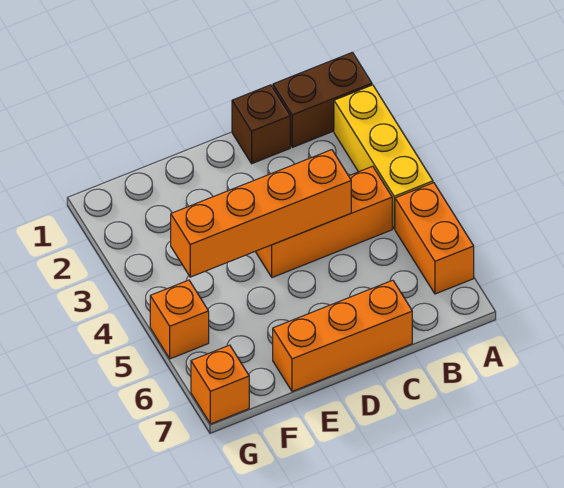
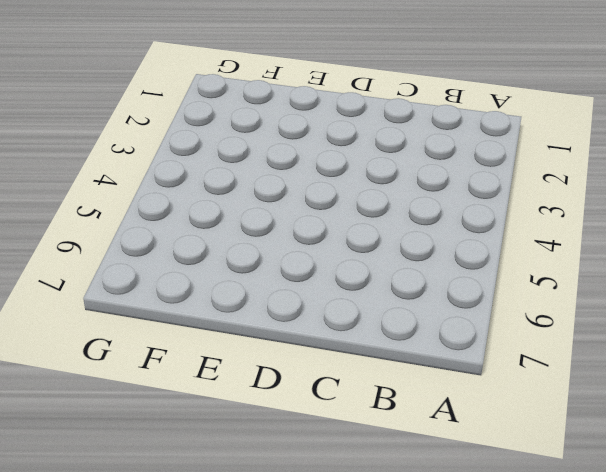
none -> brown 1x2 brick [273,52,372,147]
none -> yellow 1x3 brick [334,85,433,229]

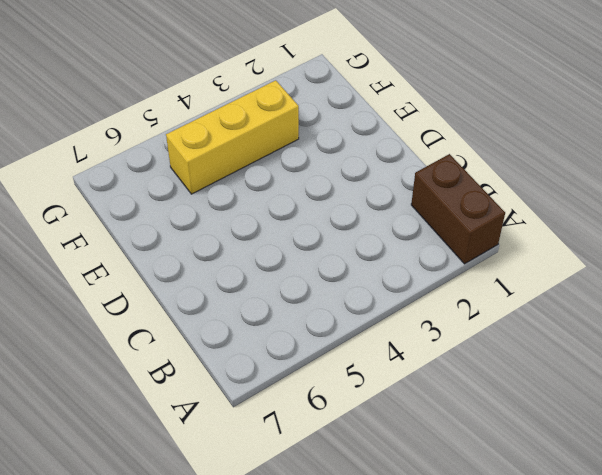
yellow 1x3 brick [166,80,299,194] -> yellow 1x3 brick moved to [334,85,433,229]
none -> orange 1x2 brick [395,183,474,294]
none -> orange 1x3 brick [255,166,392,278]

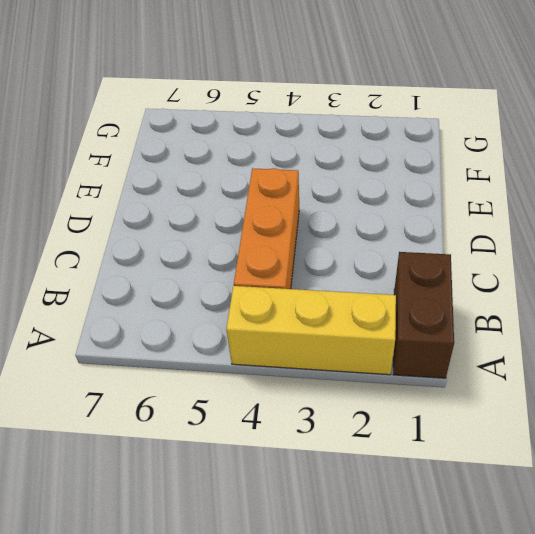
none -> orange 1x2 brick [395,183,474,294]
none -> brown 1x1 brick [232,85,290,164]

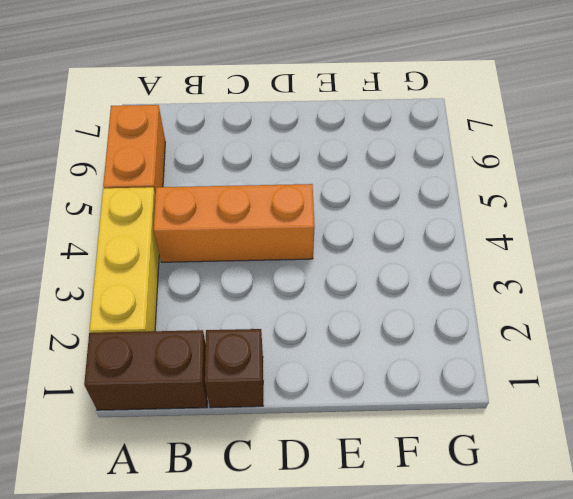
none -> orange 1x3 brick [273,280,412,392]
none -> orange 1x1 brick [150,280,209,359]

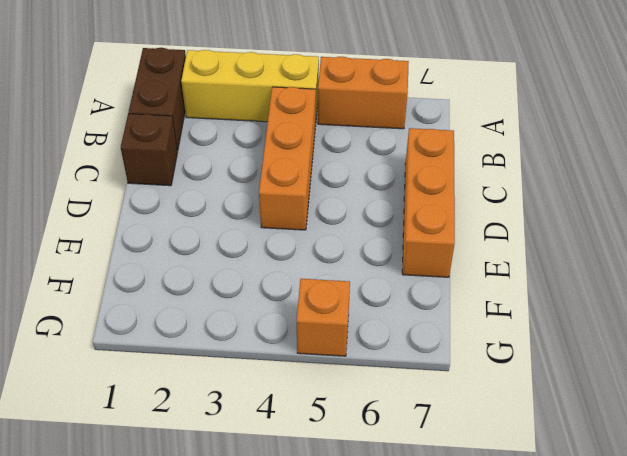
none -> orange 1x1 brick [191,345,249,424]
none -> orange 1x4 brick [171,150,351,277]

